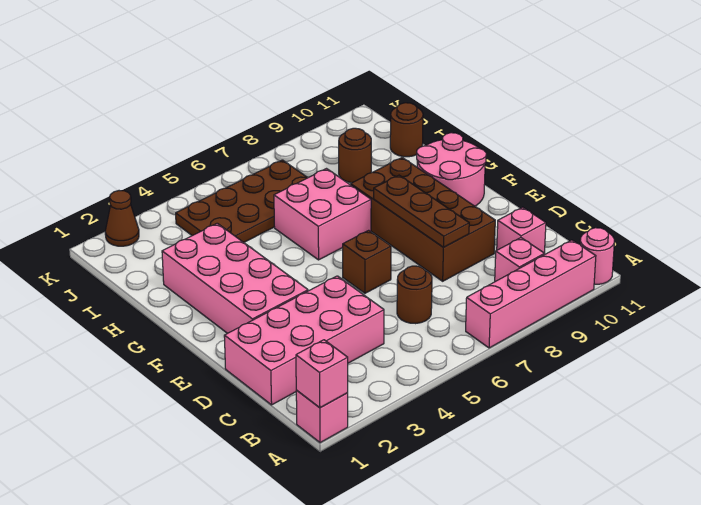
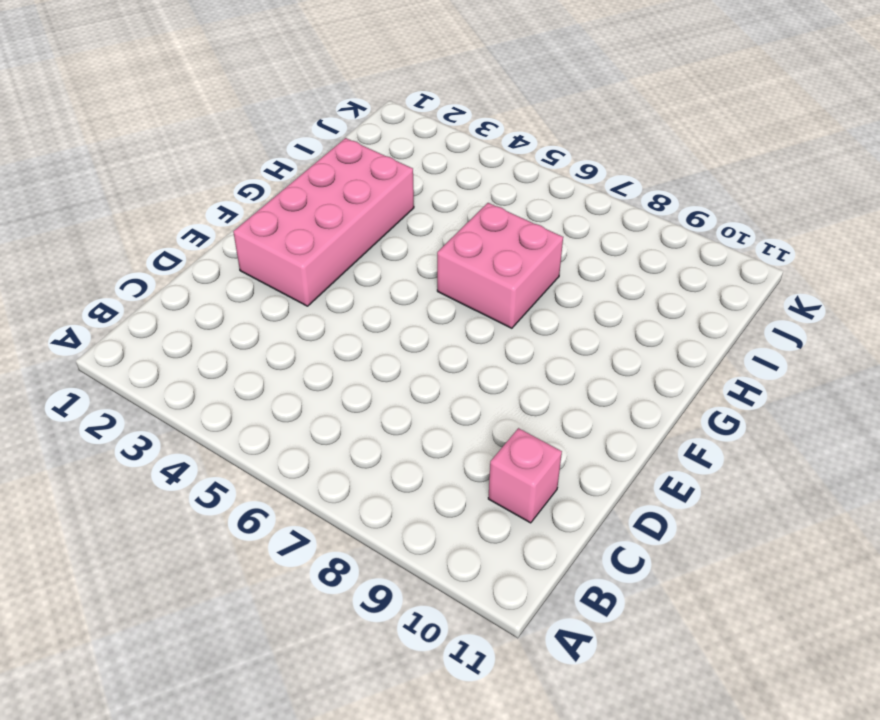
none -> pink 1x1 brick [296,390,348,443]
none -> pink 1x4 brick [466,240,596,348]
none -> pink 1x1 round brick [580,228,614,284]

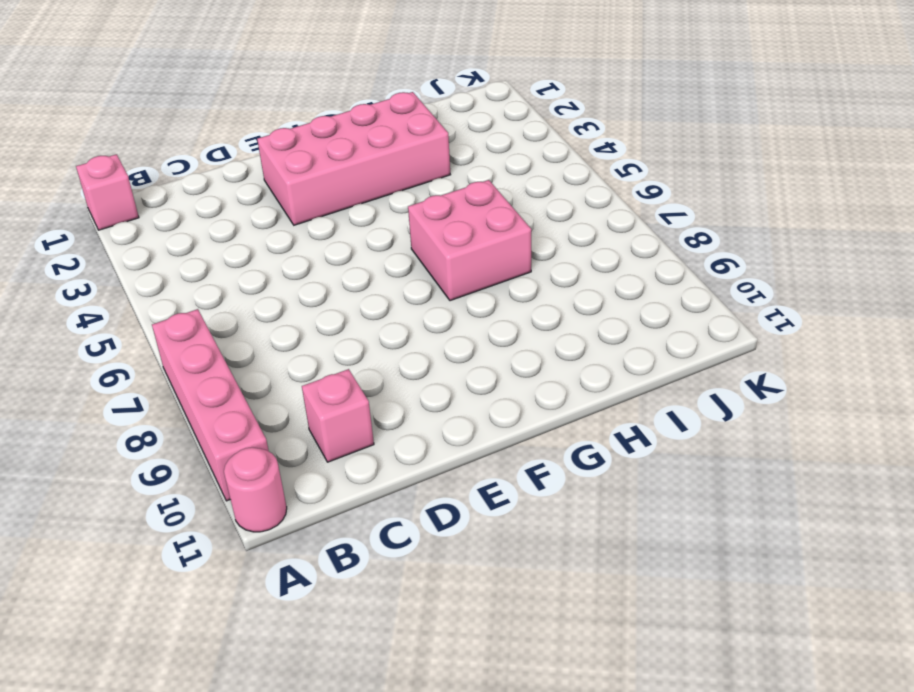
none -> pink 1x1 brick [495,238,545,282]
none -> pink 2x4 brick [224,276,384,405]
none -> brown 1x1 round brick [397,266,432,324]

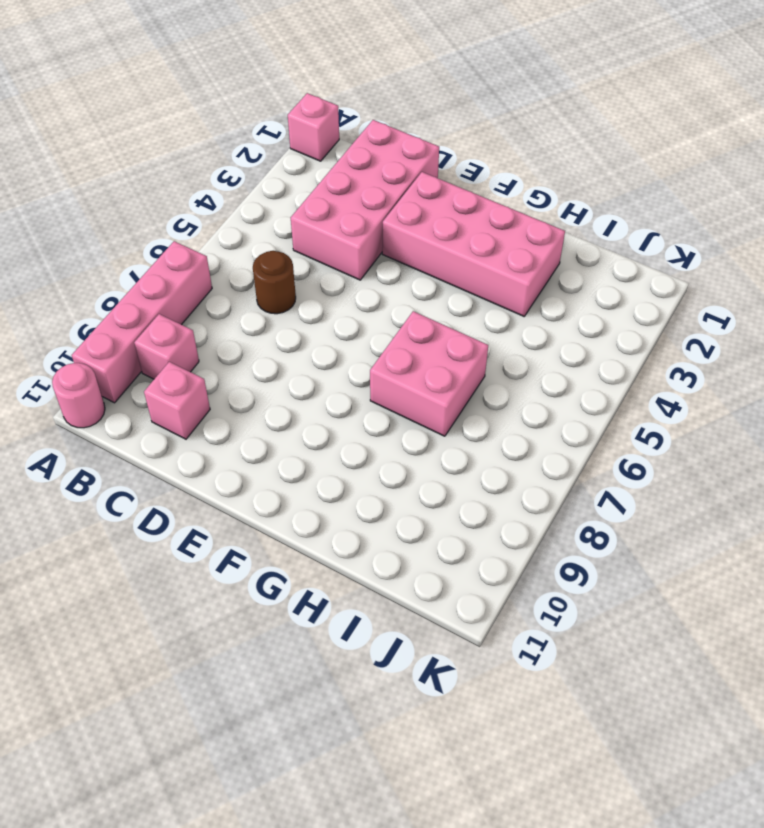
none -> brown 2x4 brick [351,158,495,281]
none -> brown 1x1 brick [343,230,391,293]
none -> pink 2x2 round brick [417,133,486,206]

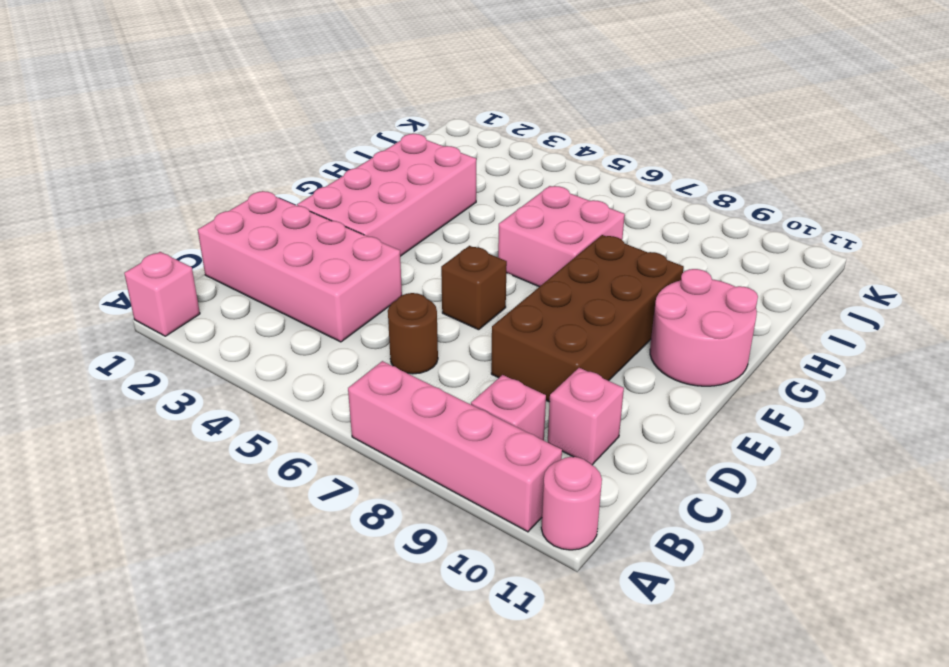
none -> brown 2x4 plate [176,160,307,242]
none -> brown 1x1 round brick [339,128,371,183]
none -> brown 1x1 round brick [390,103,423,157]

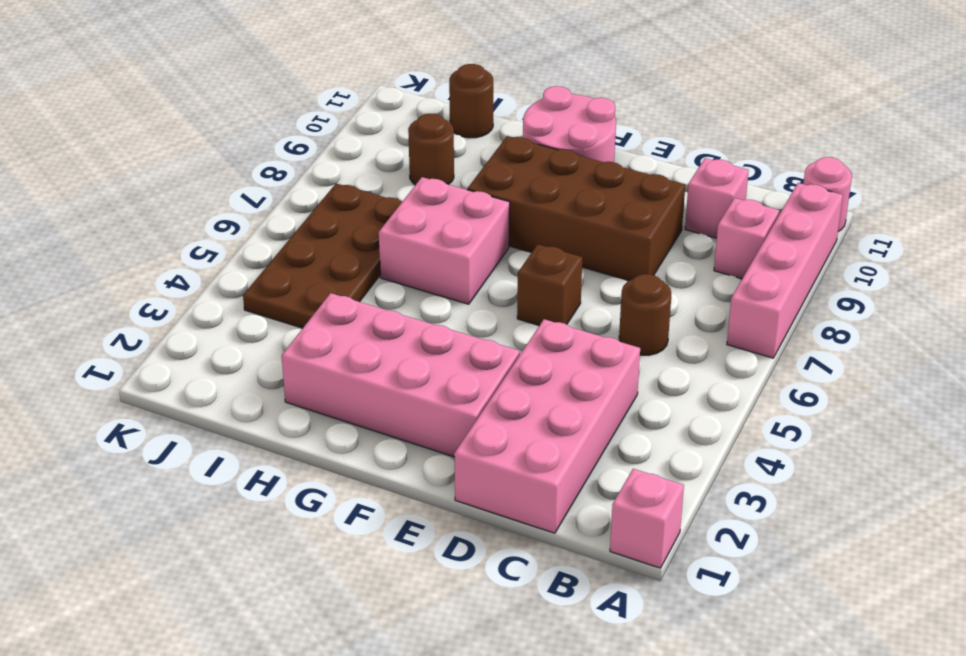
none -> brown 1x1 cone [105,191,139,246]
none -> pink 1x1 brick [296,340,348,408]
none -> brown 1x3 plate [374,175,469,247]

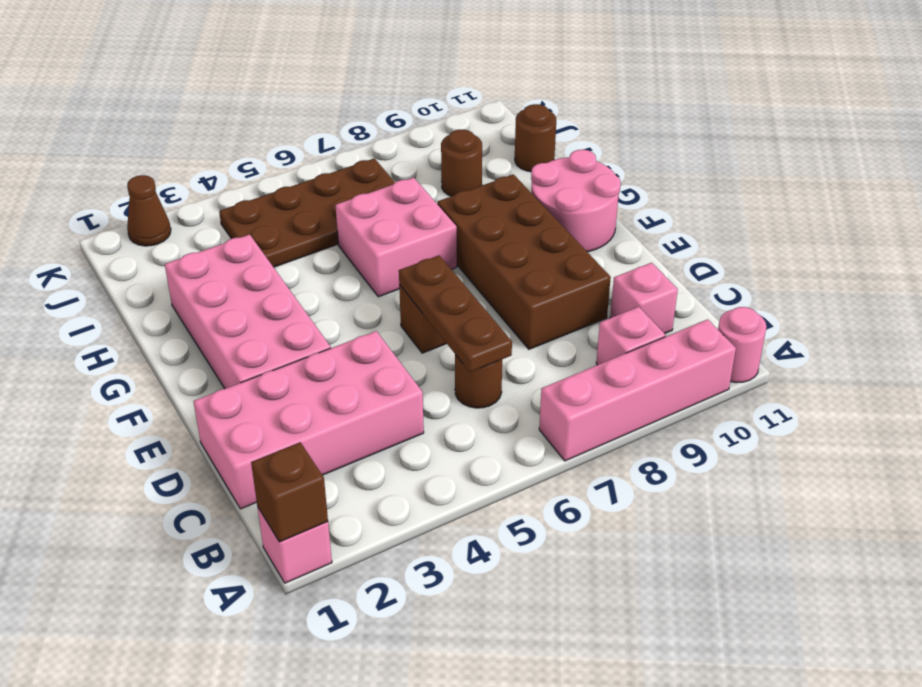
brown 1x1 brick [251,442,328,542] -> pink 1x1 brick [296,340,348,408]
brown 1x3 plate [399,255,512,372] -> brown 1x3 plate moved to [374,175,469,247]

